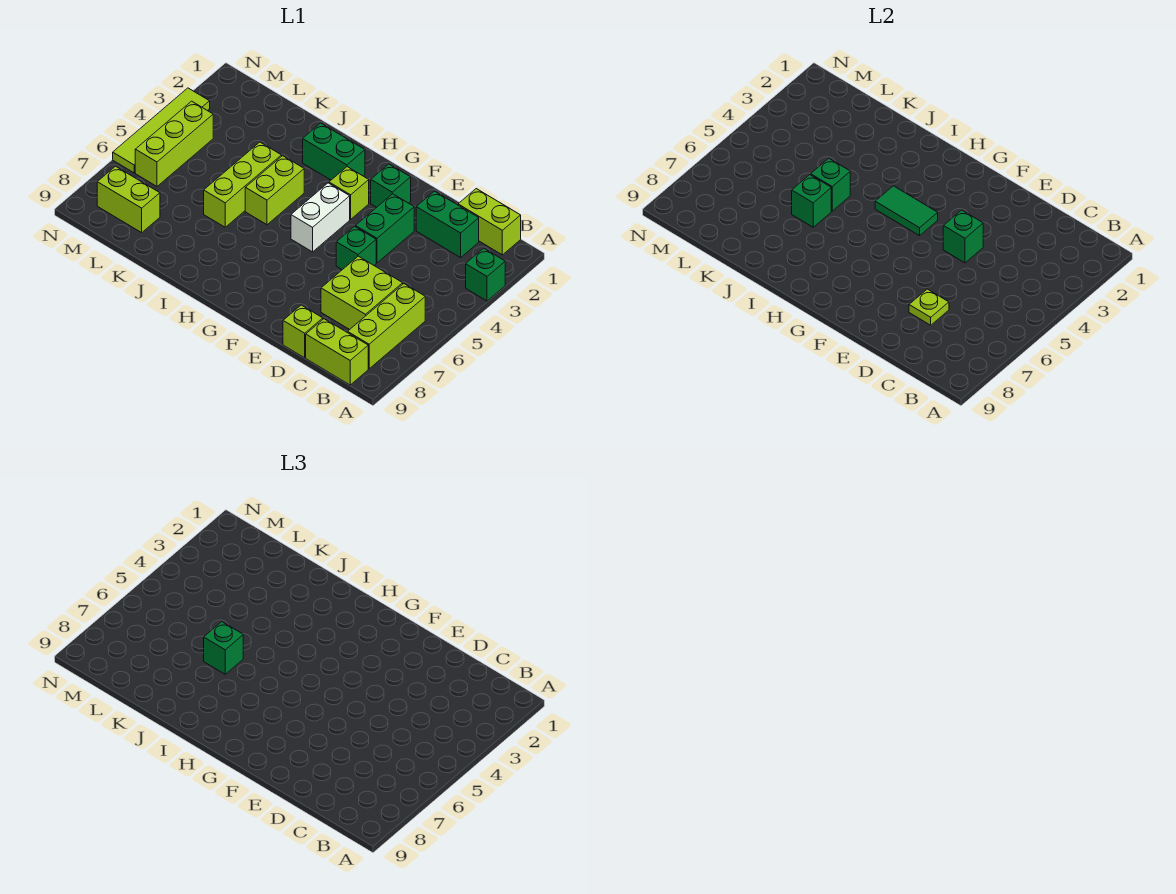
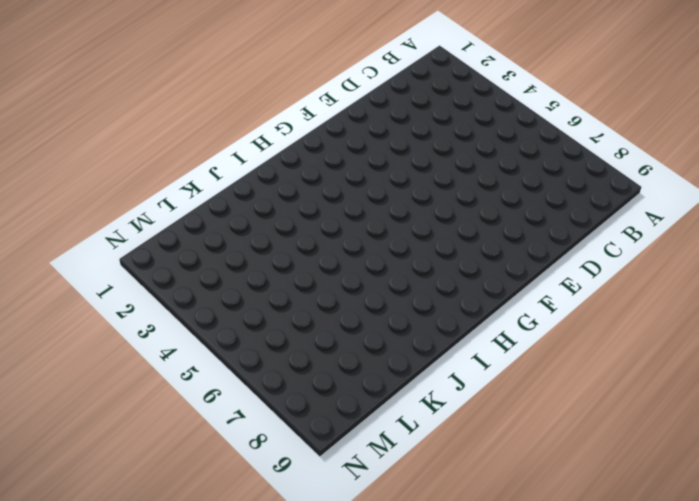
none -> green 1x1 brick [466,248,505,301]
none -> lime 1x2 brick [458,189,521,255]
none -> lime 1x3 brick [348,284,425,369]

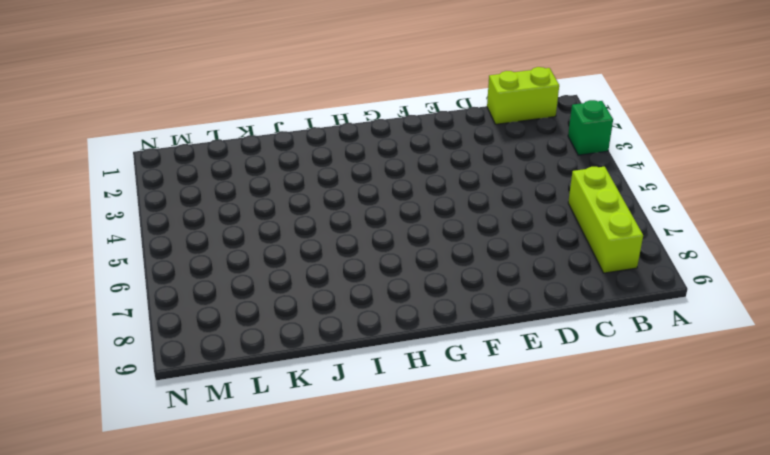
none -> lime 1x2 brick [306,319,368,385]
none -> green 1x2 brick [416,191,479,257]
none -> lime 2x2 brick [321,256,403,330]

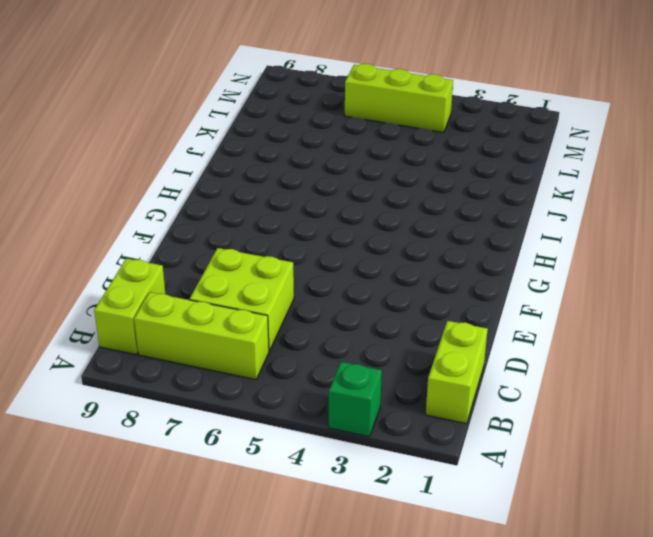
none -> green 1x2 brick [416,191,479,257]
none -> lime 1x1 brick [283,305,323,358]
none -> green 1x2 brick [355,194,414,263]

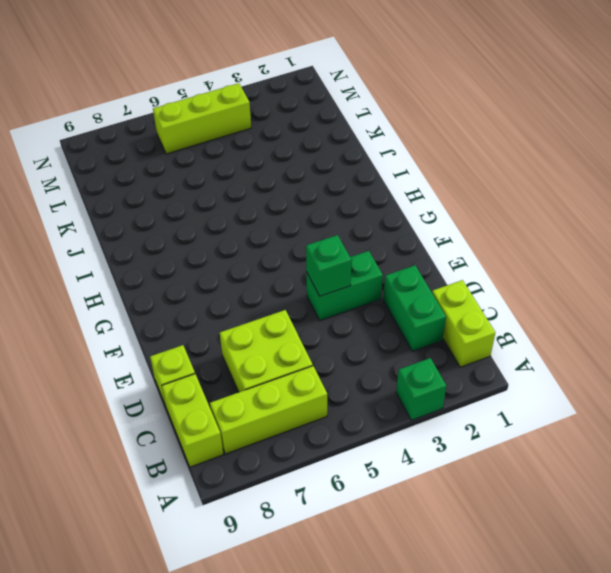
none -> green 1x1 brick [336,226,376,270]
none -> green 1x1 brick [371,164,411,207]
none -> lime 1x1 brick [329,167,369,219]

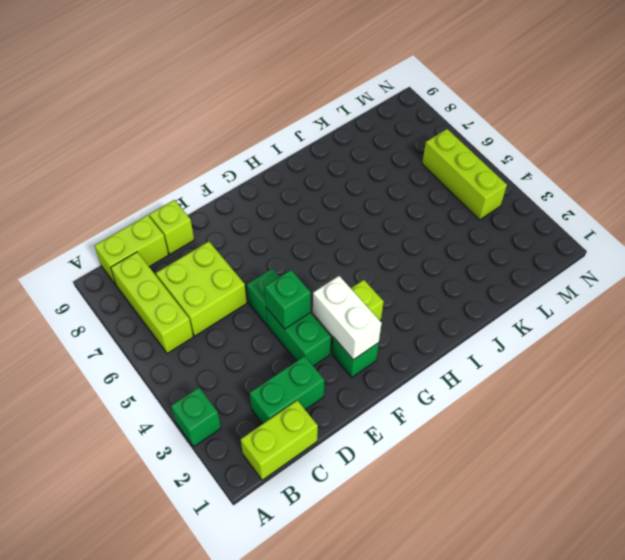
white 1x2 brick [313,276,382,360] -> white 1x2 brick moved to [291,183,350,252]
none -> green 1x2 brick [303,123,365,180]
none -> lime 1x2 brick [245,156,304,225]
none -> lime 1x3 brick [204,142,282,227]

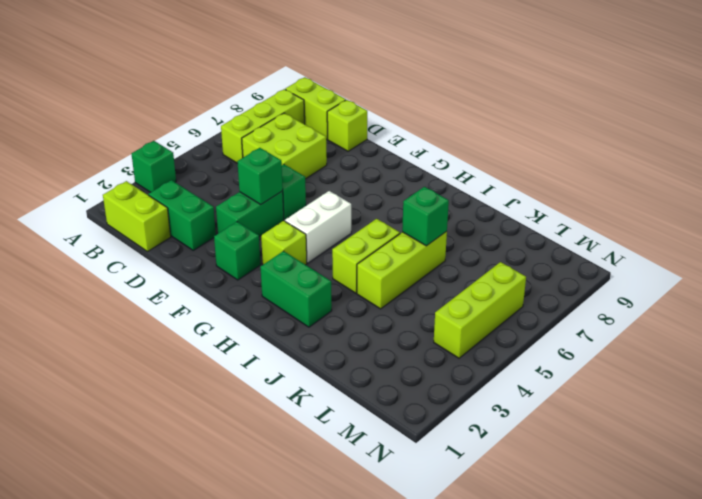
none -> lime 1x2 brick [97,166,160,233]
none -> lime 1x4 tile [113,88,210,173]
none -> lime 1x1 plate [909,289,949,325]

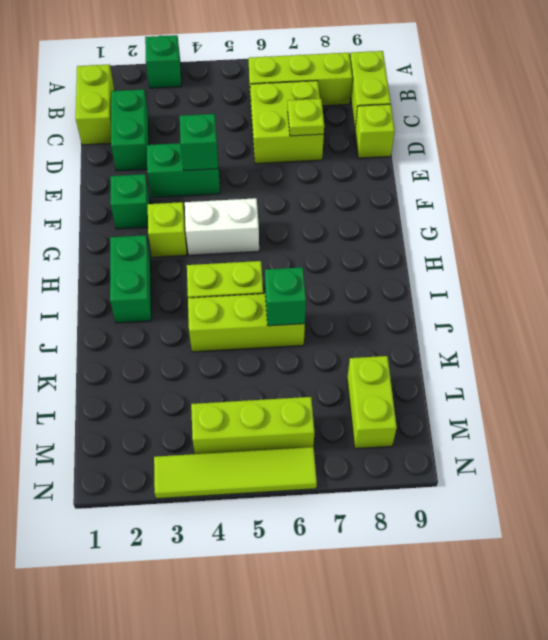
none -> green 1x1 brick [336,226,376,270]
none -> green 1x2 tile [875,186,938,236]
none -> green 1x1 brick [811,158,850,211]

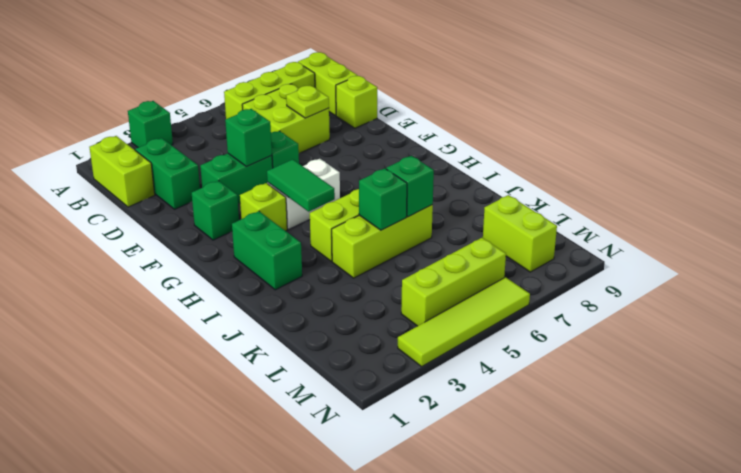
none -> green 1x1 brick [204,622,243,674]

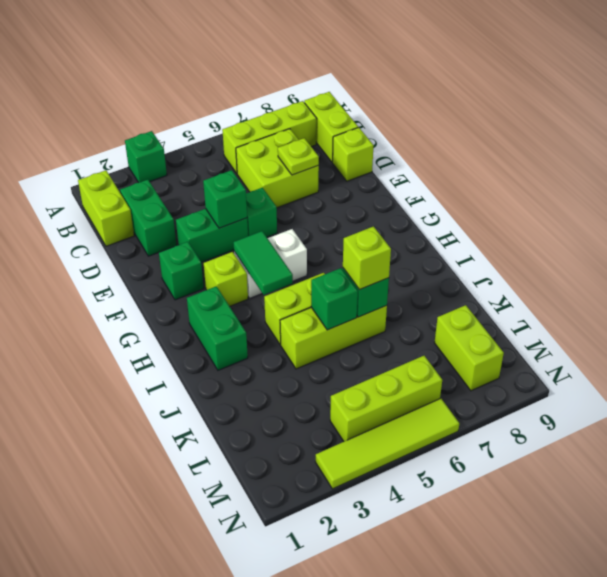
lime 1x1 brick [343,226,391,290] -> green 1x1 brick [204,622,243,674]

